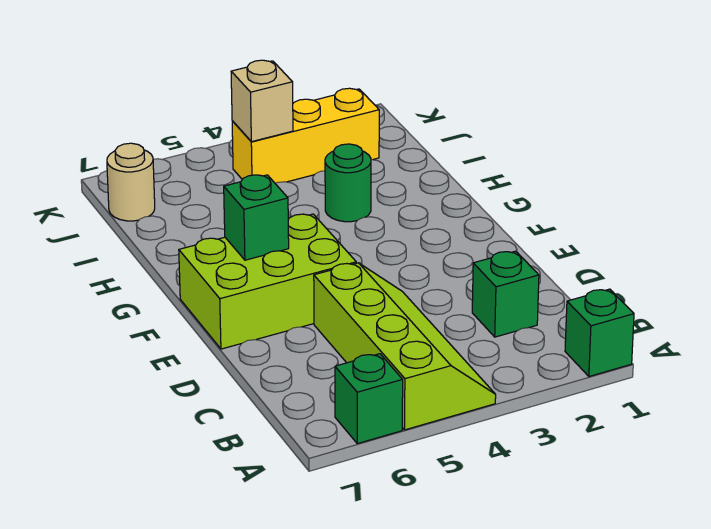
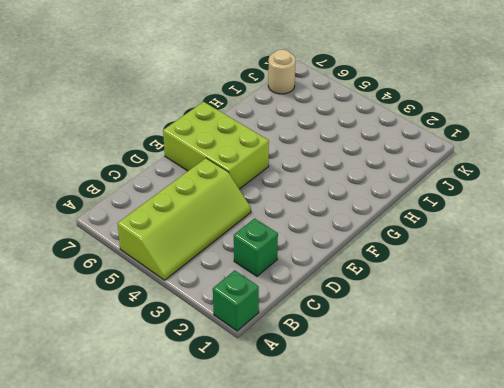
none -> green 1x1 brick [335,354,403,444]
none -> green 1x1 round brick [325,144,371,222]

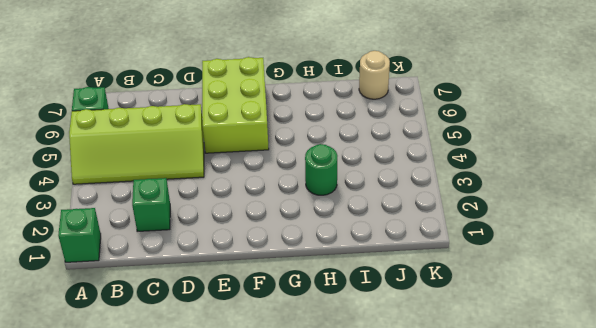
none -> yellow 1x3 brick [232,88,379,183]
none -> green 1x1 brick [224,175,289,260]

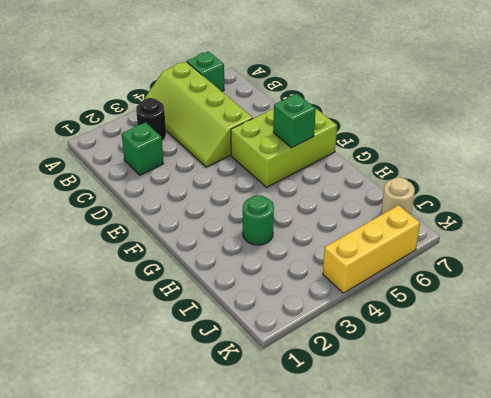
black 1x1 round brick [136,98,166,141] -> none
yellow 1x3 brick [323,205,420,293] -> yellow 1x3 brick moved to [232,88,379,183]
none -> green 1x1 brick [565,289,634,376]
none -> tan 1x1 brick [231,60,293,142]

